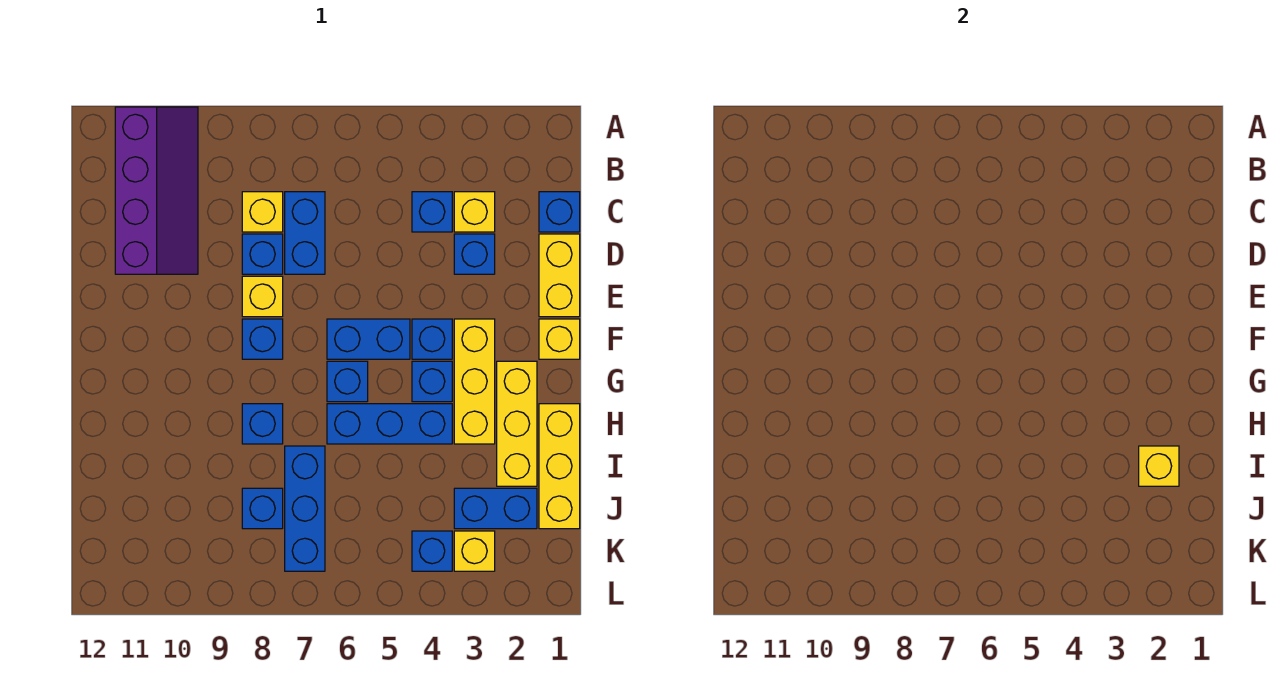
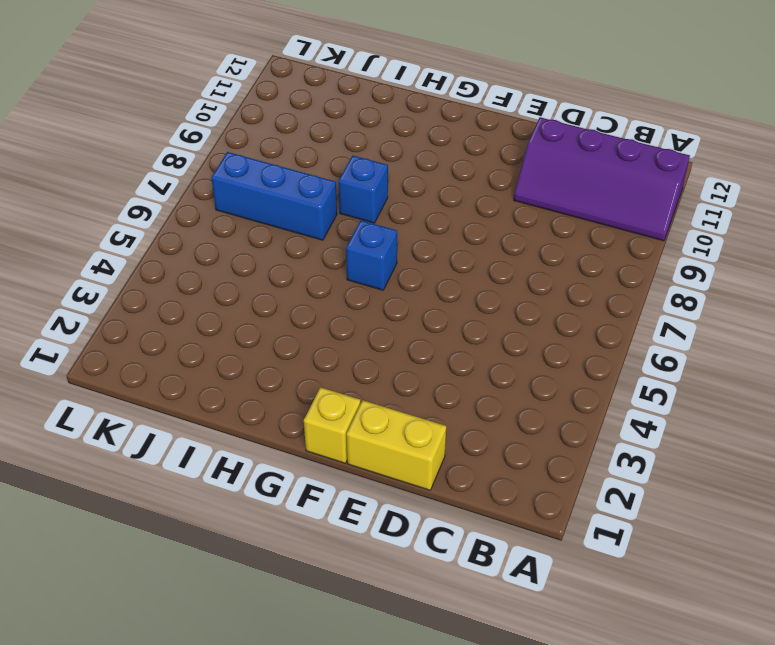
none -> blue 1x1 brick [539,192,580,232]
none -> yellow 1x1 brick [454,192,495,232]
none -> blue 1x1 brick [412,192,452,232]

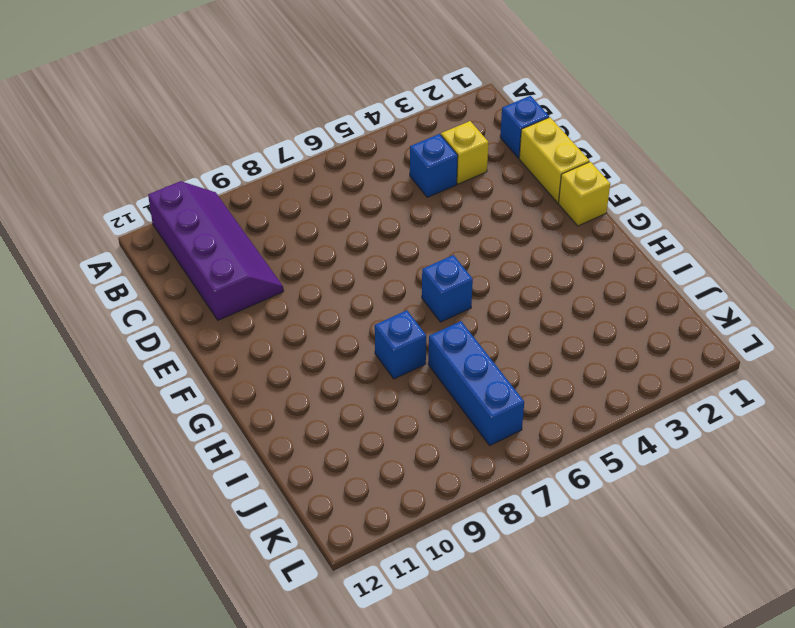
none -> blue 1x2 brick [285,192,325,274]
none -> yellow 1x1 brick [242,192,283,232]
none -> blue 1x1 brick [454,234,495,274]

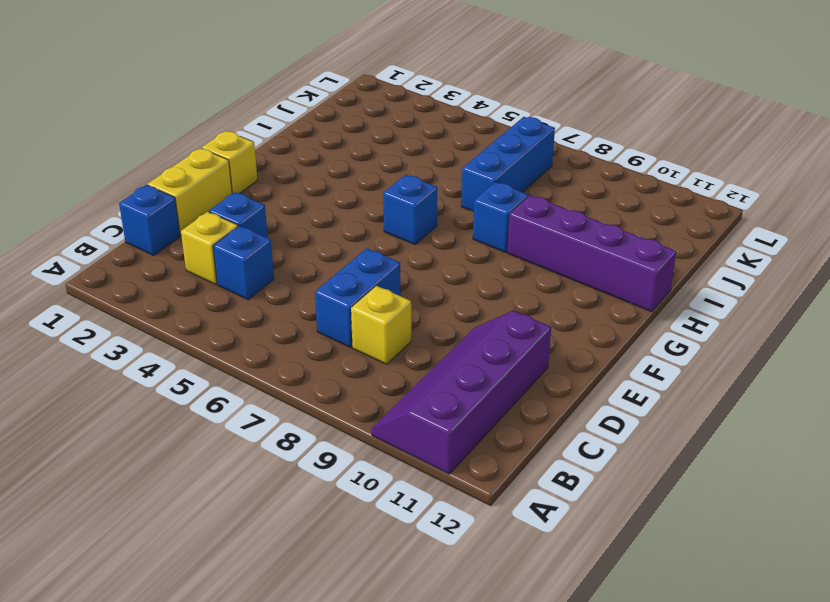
purple 1x4 brick [507,195,676,312] -> none
none -> blue 1x1 brick [242,234,283,274]
none -> yellow 1x1 brick [242,276,283,317]
none -> yellow 1x3 brick [454,319,495,444]

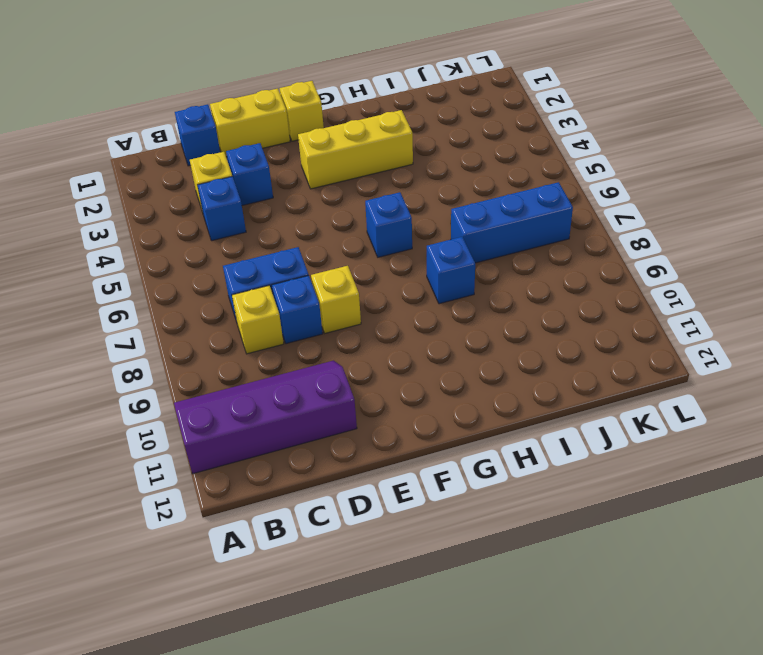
none -> blue 1x1 brick [412,319,452,359]
none -> blue 1x2 brick [327,319,410,359]
none -> blue 1x1 brick [242,319,283,359]

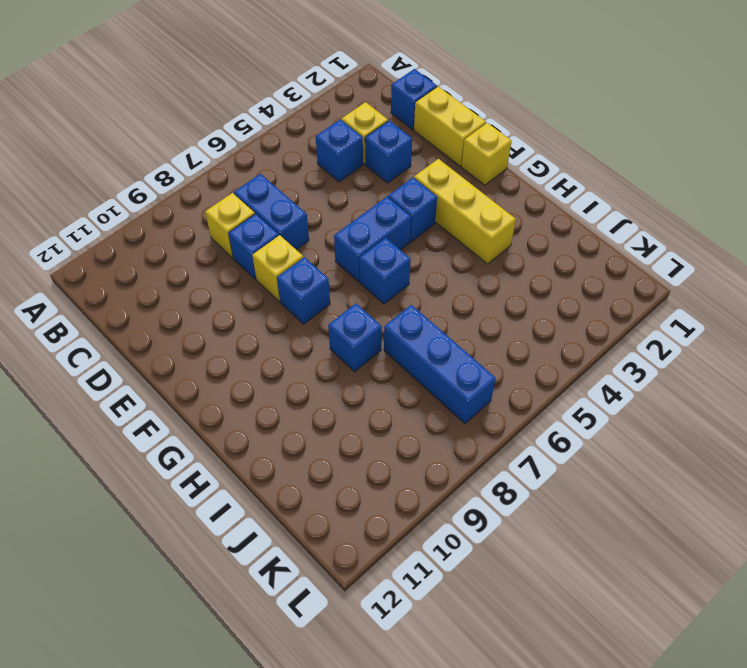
none -> purple 2x4 slope [115,107,198,274]
none -> yellow 1x3 brick [497,361,537,486]
none -> blue 1x1 brick [412,361,452,402]

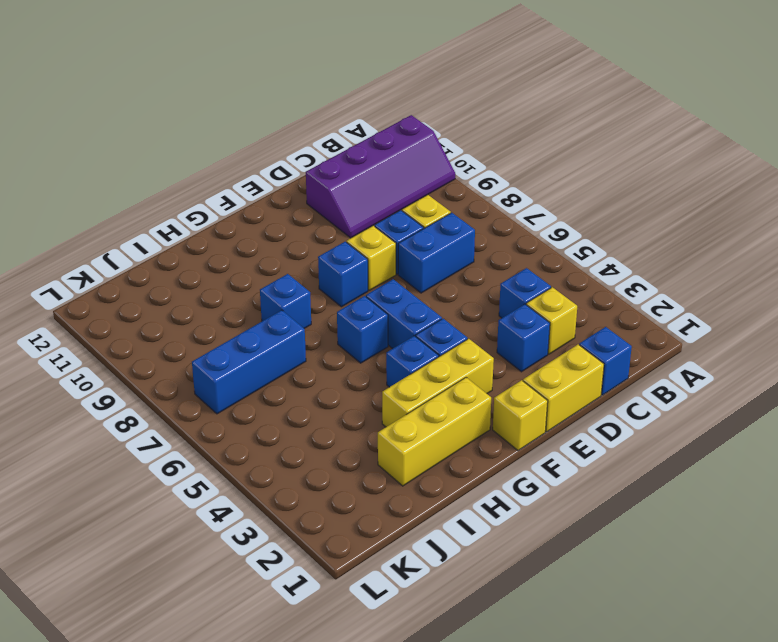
none -> yellow 1x3 brick [539,404,580,529]
none -> blue 1x3 brick [327,404,452,444]
none -> blue 1x2 brick [454,488,537,529]

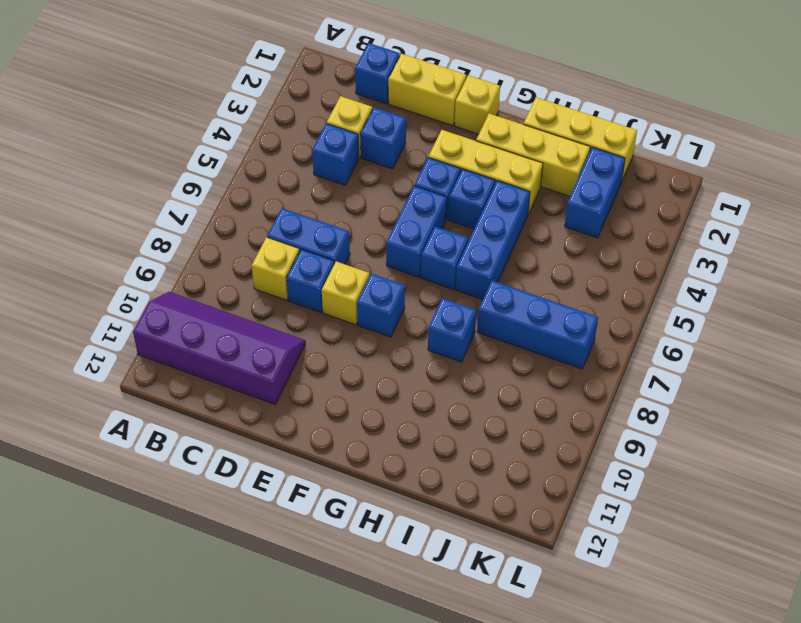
none -> blue 1x1 brick [242,488,283,529]
none -> yellow 1x1 brick [454,531,495,571]
none -> blue 1x1 brick [412,531,452,571]

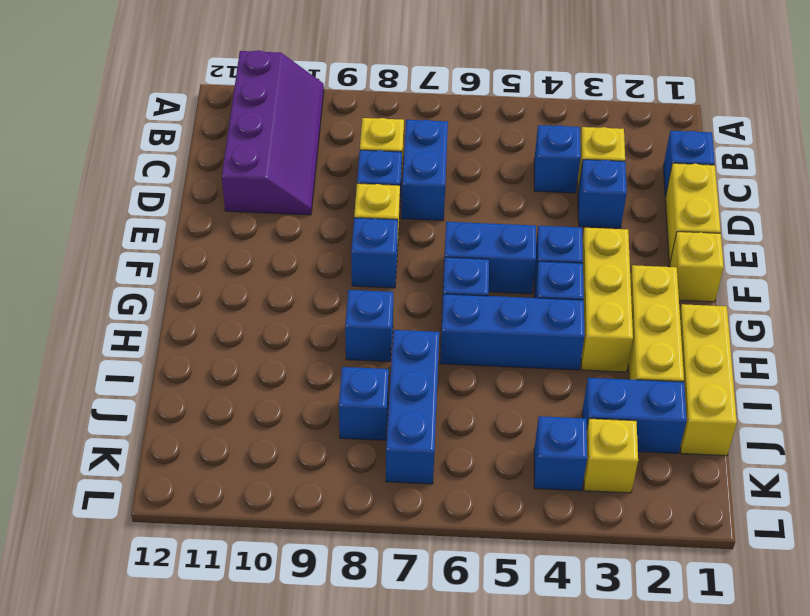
none -> yellow 1x1 brick [1139,446,1179,486]

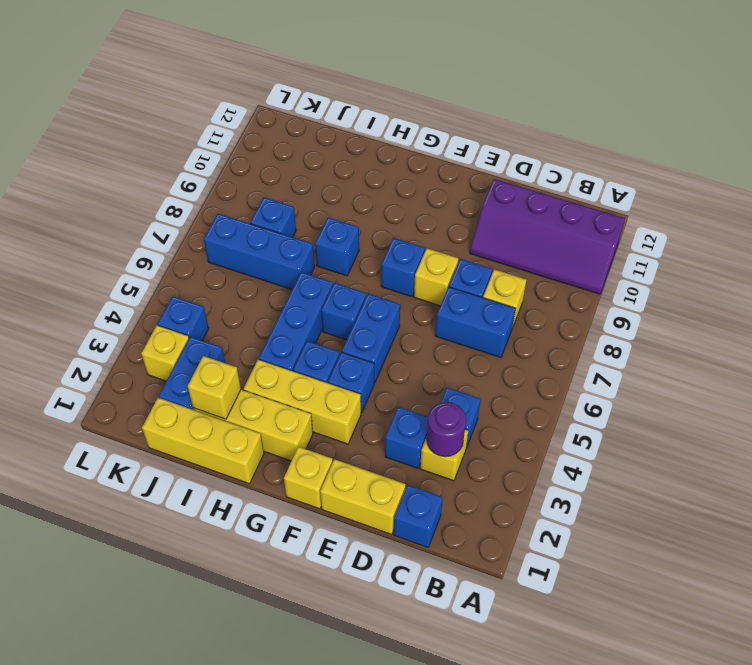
purple 1x1 round brick [427,402,466,457] -> none

